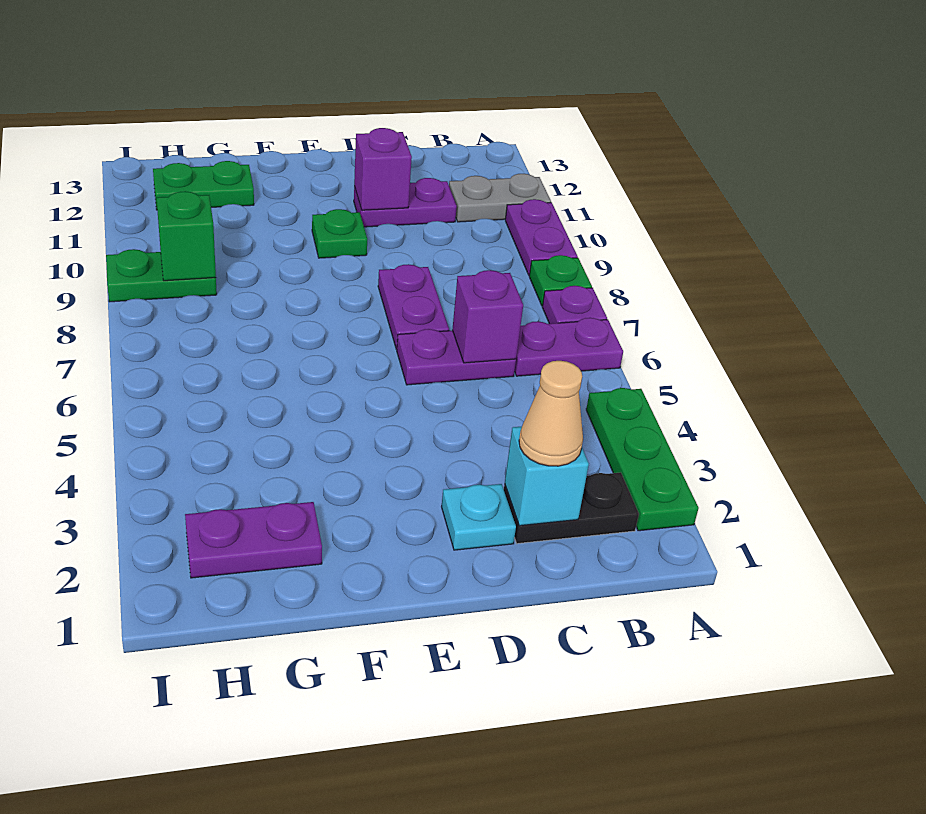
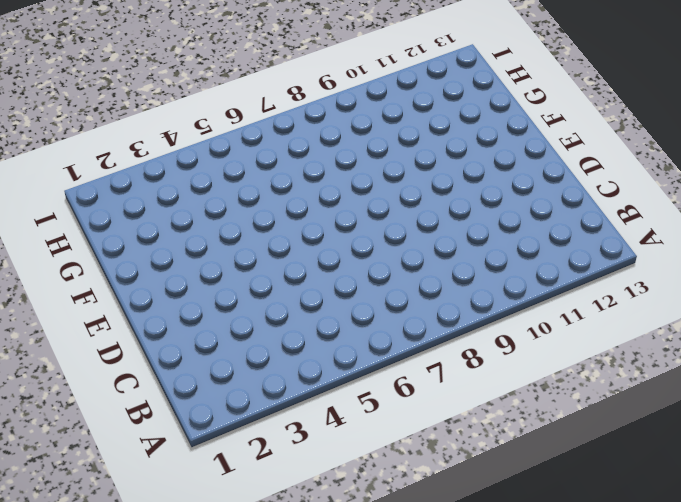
none -> green 1x3 plate [586,388,699,531]
none -> purple 1x2 plate [515,318,623,376]
none -> purple 1x1 plate [542,286,607,324]

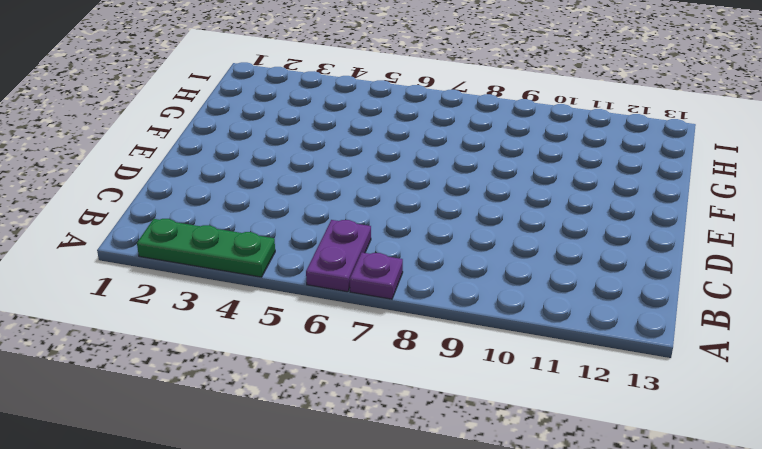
none -> green 1x1 plate [529,255,592,306]
none -> purple 1x2 plate [505,199,578,275]
none -> grey 1x2 plate [449,174,551,222]

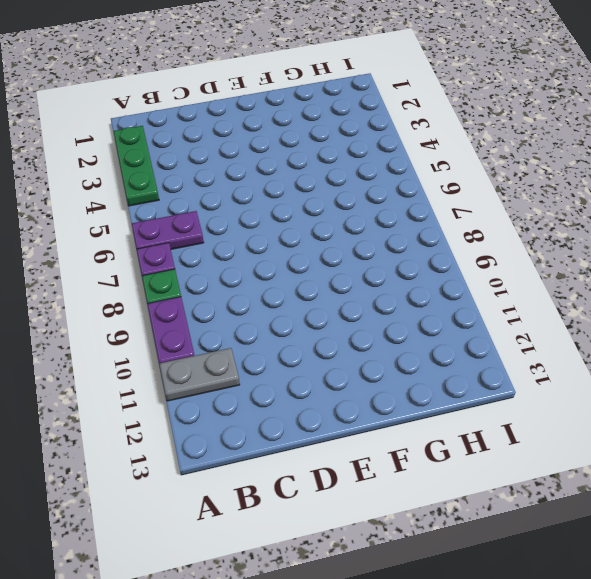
none -> black 1x2 plate [504,472,639,544]
none -> purple 1x2 plate [397,329,516,385]
none -> purple 1x2 plate [354,178,457,227]

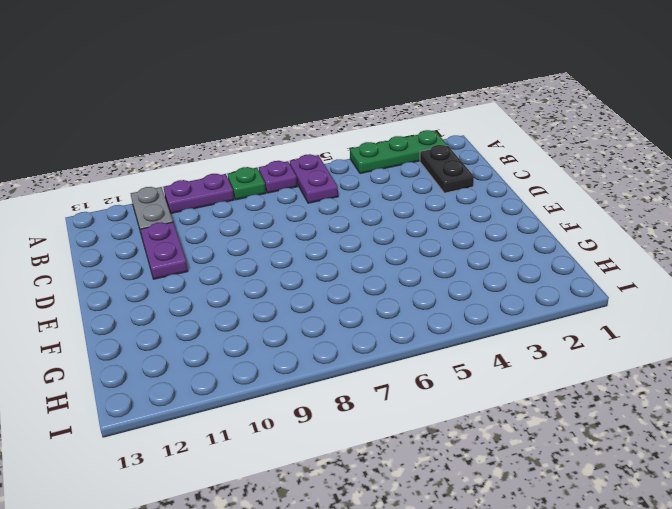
none -> purple 1x2 plate [397,329,516,385]
none -> cyan 1x1 plate [442,484,516,550]
none -> purple 1x2 plate [378,264,449,350]

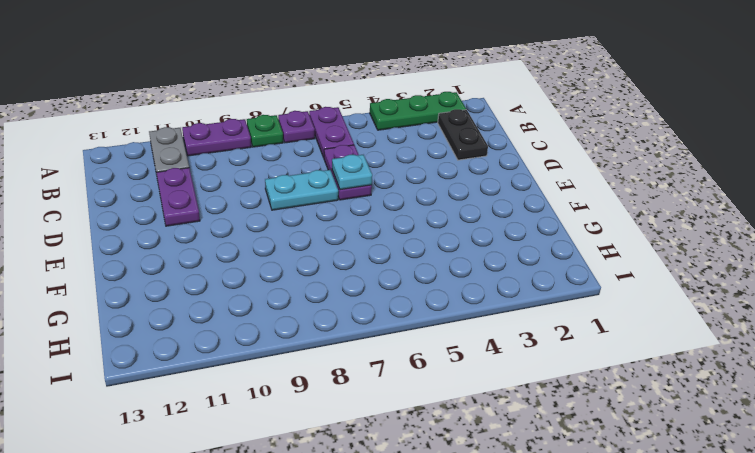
cyan 1x1 plate [332,155,372,190] -> cyan 1x1 plate moved to [442,484,516,550]
cyan 1x2 plate [265,170,338,210] -> purple 1x2 plate [378,264,449,350]
none -> green 1x1 plate [312,209,367,258]
none -> purple 1x2 plate [185,502,322,578]
none -> green 1x2 plate [153,161,254,210]

